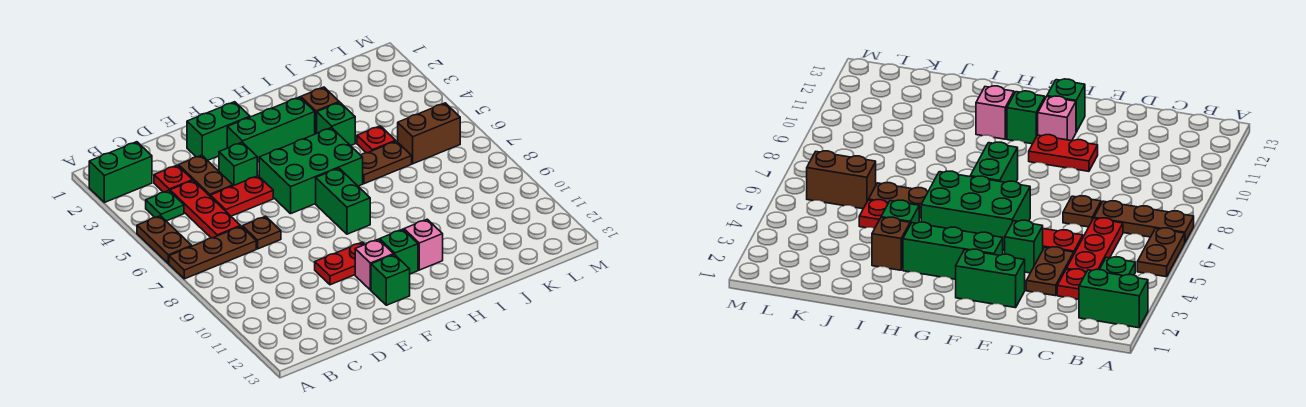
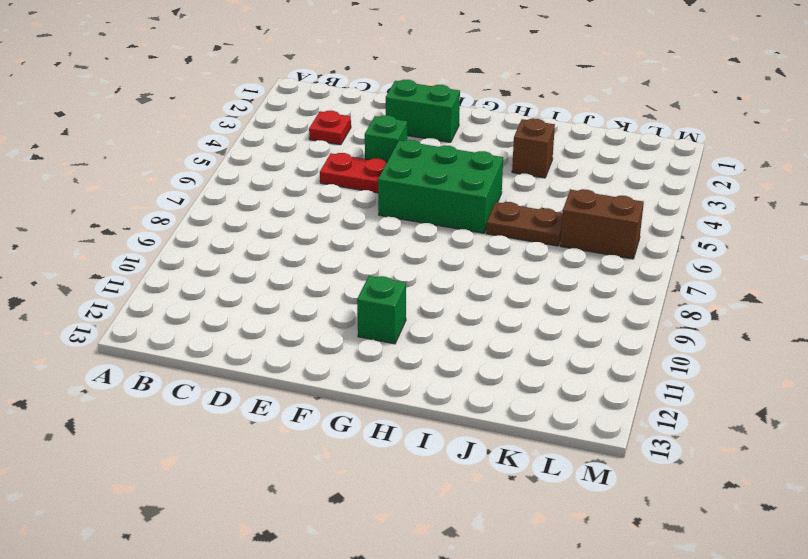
none -> green 1x2 brick [89,142,152,203]
none -> brown 1x2 plate [137,216,192,264]
none -> brown 1x3 plate [169,226,256,279]

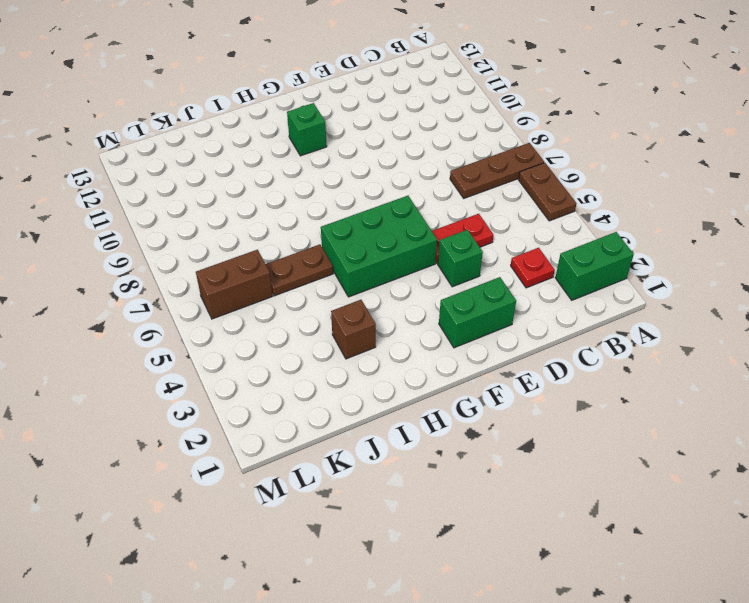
none -> green 1x1 plate [146,191,184,221]
none -> red 1x3 plate [170,181,240,238]
none -> brown 1x2 plate [179,155,233,196]

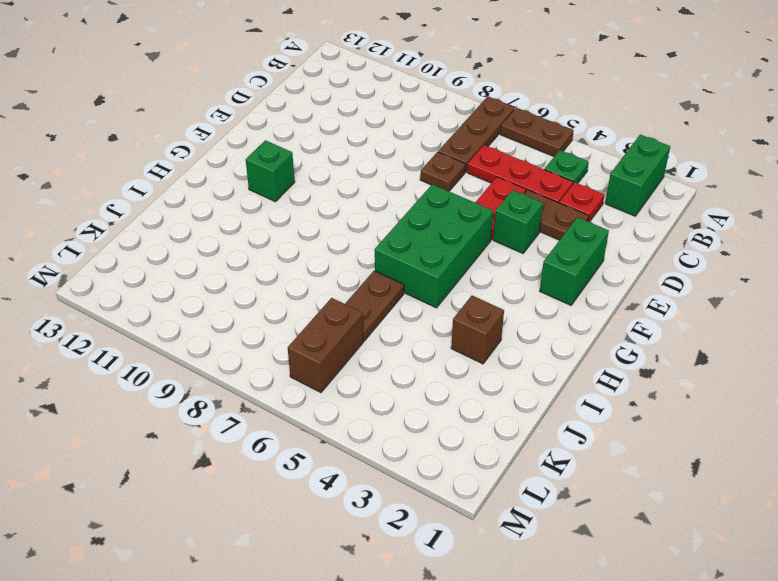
none -> red 1x2 plate [315,242,365,285]
none -> green 1x3 brick [227,97,315,162]
none -> pink 1x1 brick [355,239,394,290]

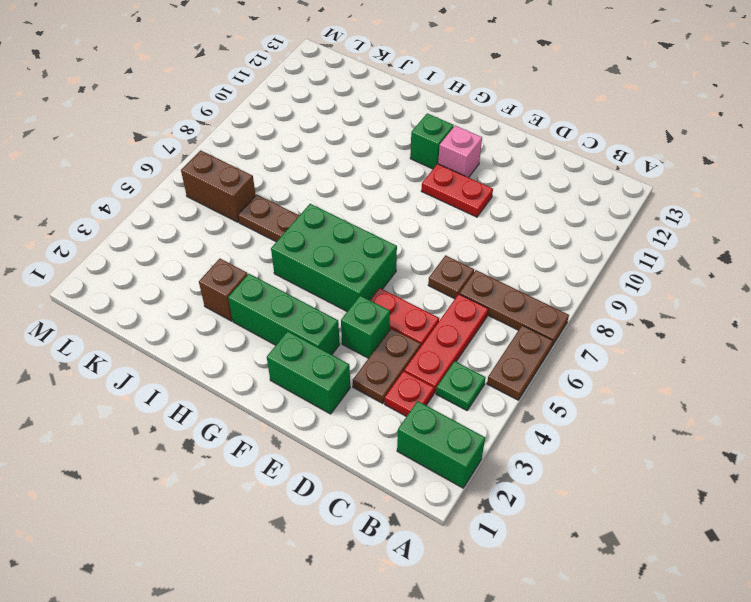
none -> green 1x1 brick [371,254,410,305]
none -> green 1x2 brick [316,168,370,234]
none -> pink 1x1 brick [404,219,443,270]

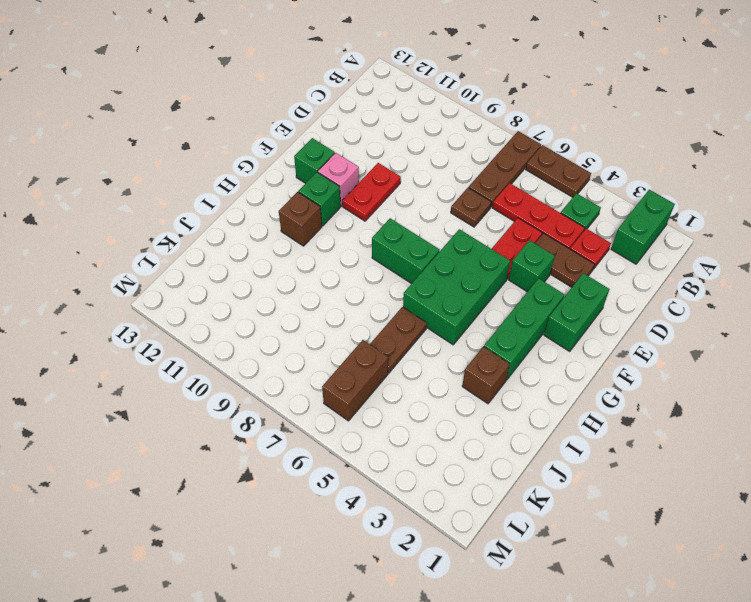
brown 1x1 brick [279,192,322,246] -> pink 1x1 brick [404,219,443,270]
none -> green 1x1 brick [317,102,355,146]
none -> red 1x1 plate [357,126,396,153]

